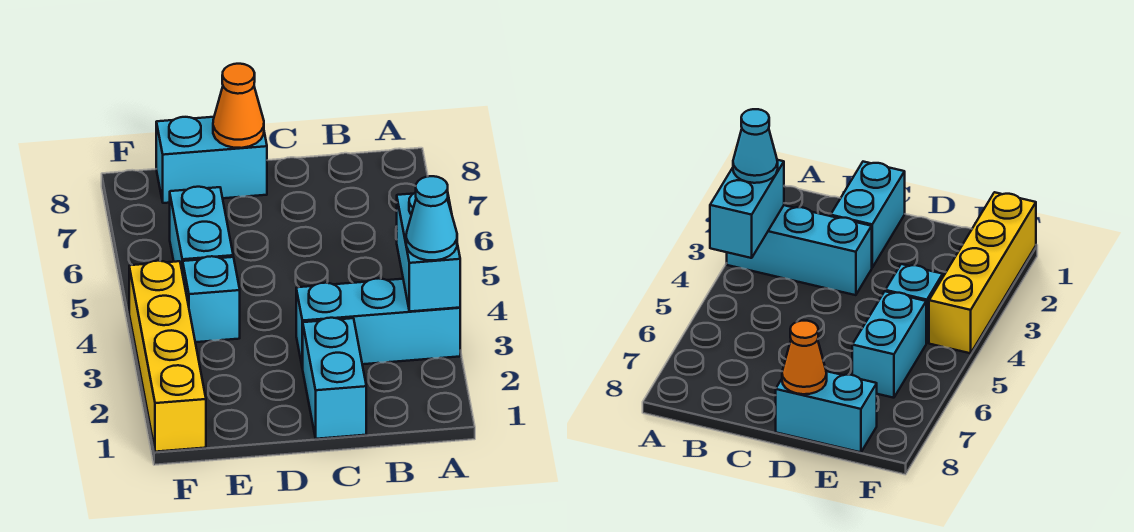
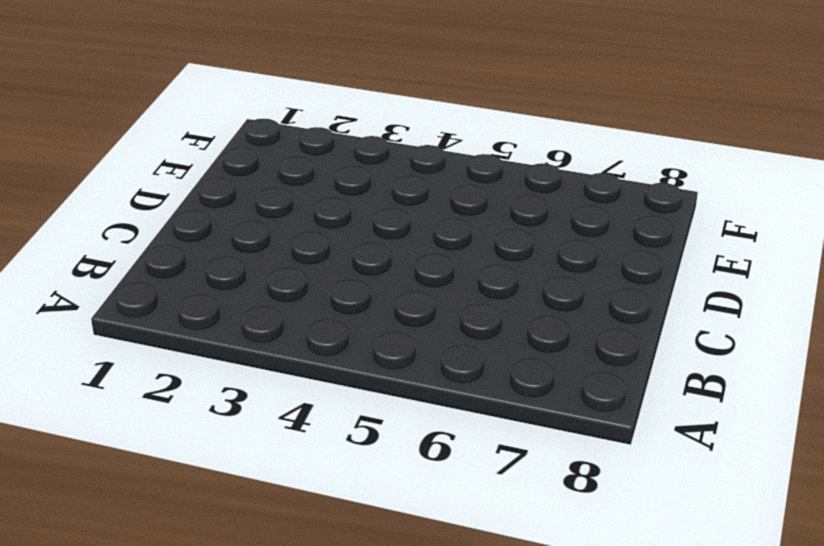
none -> cyan 1x3 brick [296,279,460,369]
none -> cyan 1x2 brick [303,318,366,439]

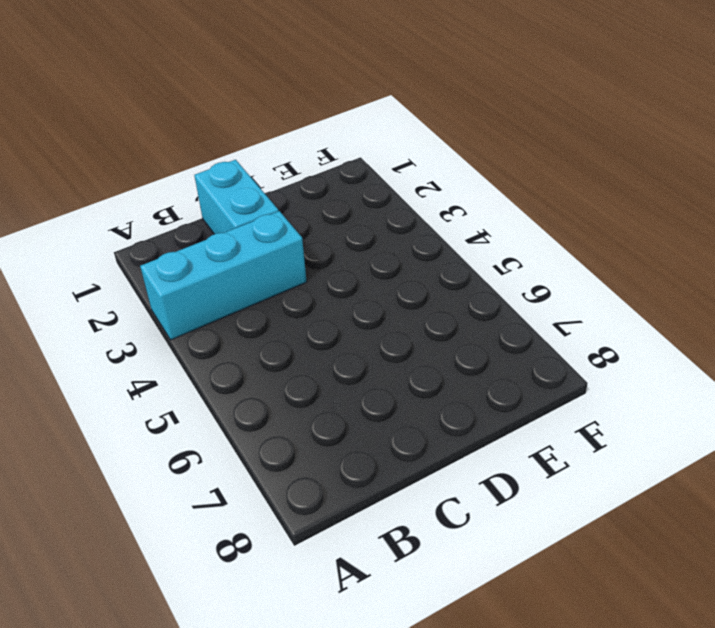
none -> cyan 1x2 brick [156,117,267,203]
none -> cyan 1x1 brick [183,256,240,342]

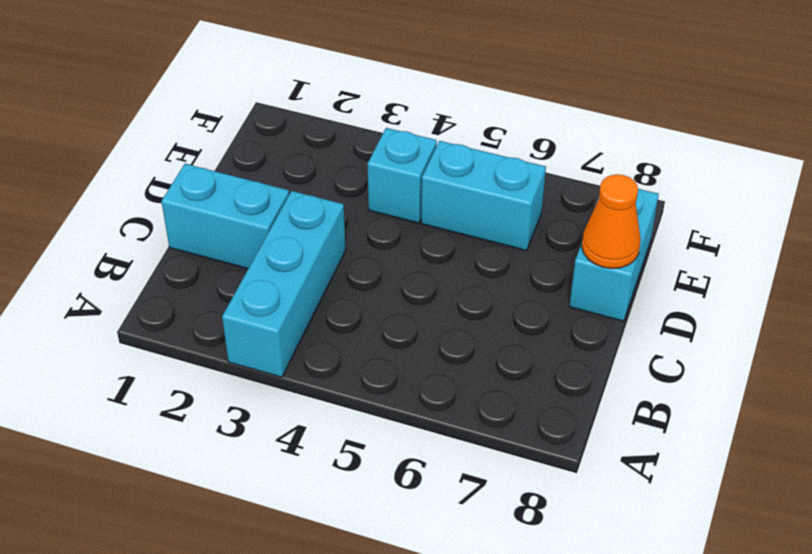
none -> yellow 1x4 brick [129,261,206,452]
none -> cyan 1x2 brick [397,192,460,311]

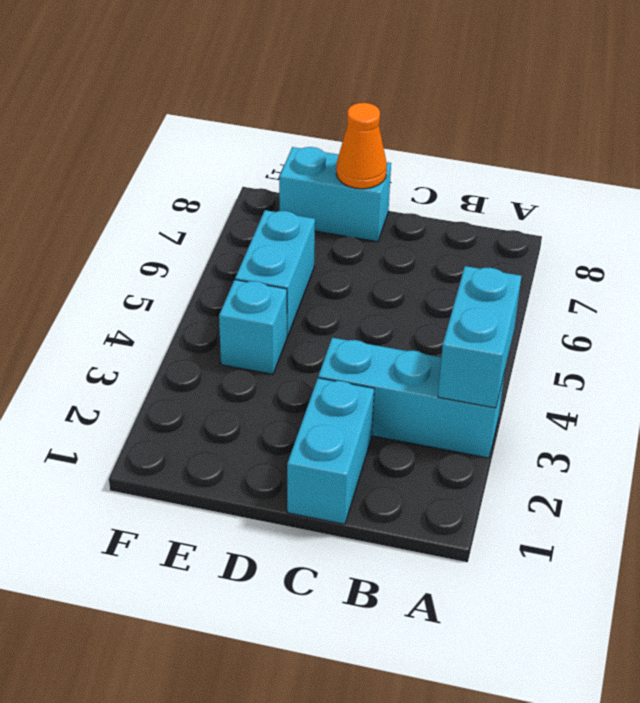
none -> yellow 1x4 brick [129,261,206,452]
none -> cyan 1x1 cone [406,176,457,260]

